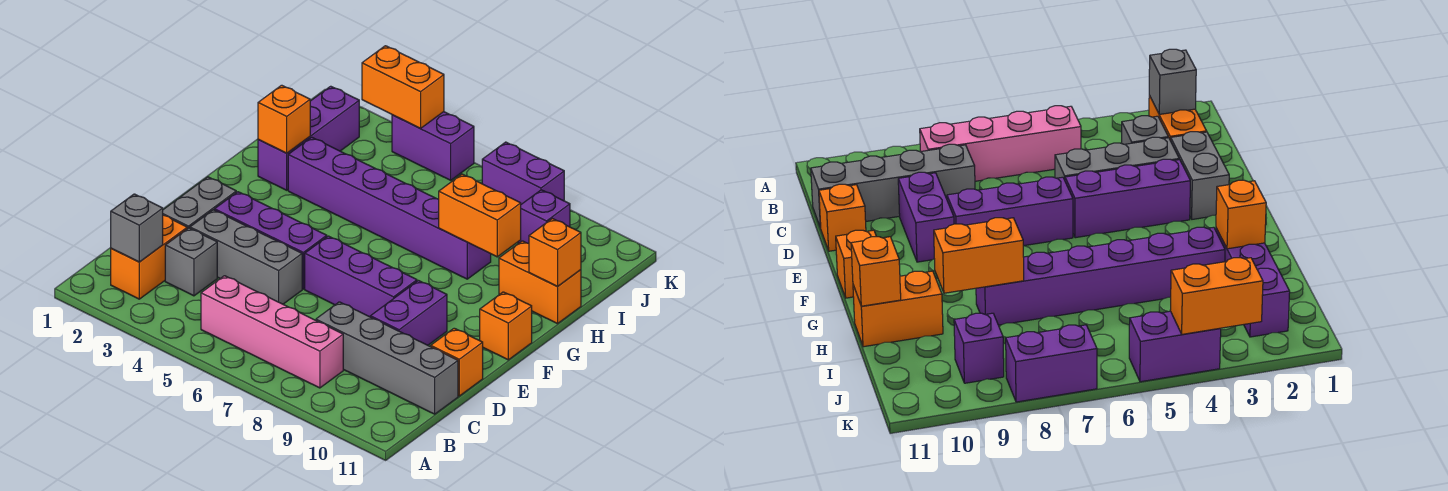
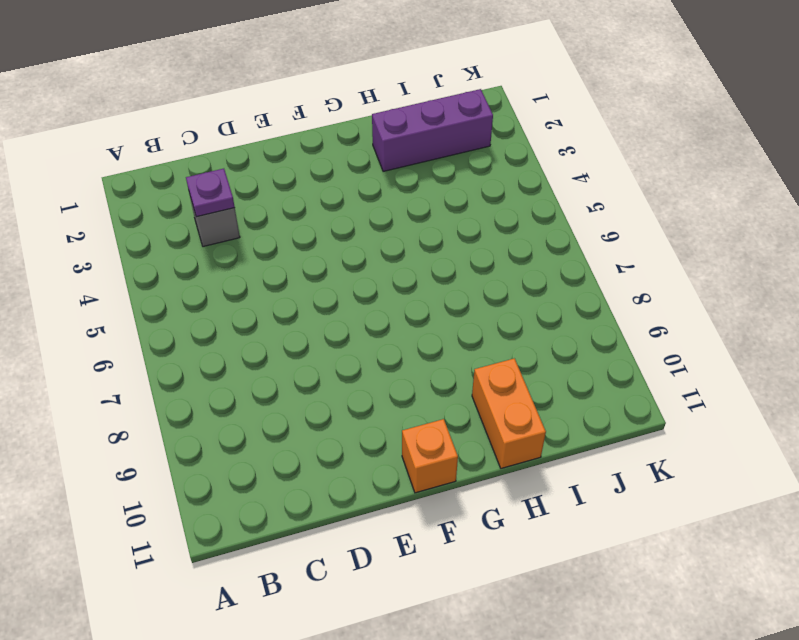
purple 1x1 plate [186,169,235,217] -> none
none -> orange 1x2 brick [111,215,187,299]
none -> pink 1x4 brick [201,276,343,388]
none -> grey 1x4 brick [316,302,458,414]

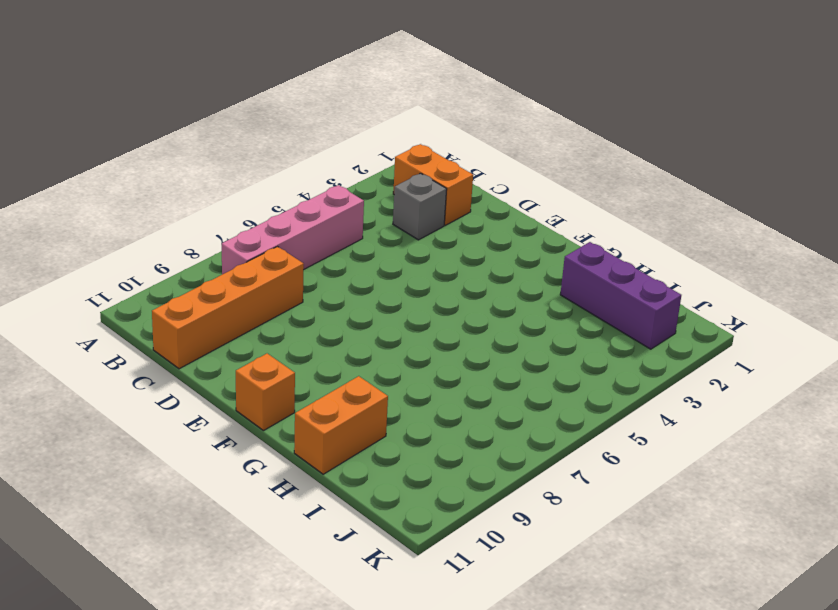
orange 1x4 brick [152,247,304,369] -> grey 1x4 brick [316,302,458,414]
none -> grey 1x2 brick [163,177,236,229]
none -> grey 1x3 brick [190,210,302,304]
none -> purple 1x2 brick [370,281,447,345]

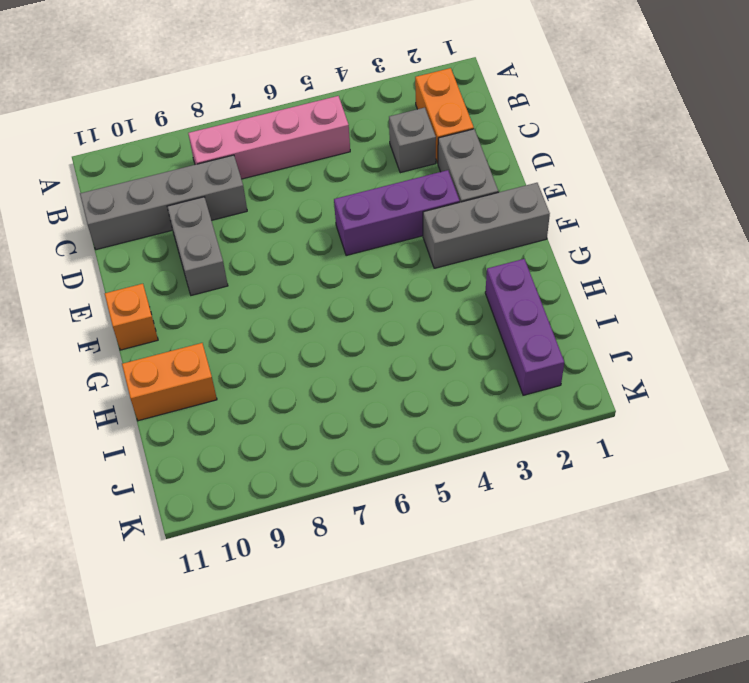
grey 1x2 brick [167,197,228,295] -> purple 1x2 brick [370,281,447,345]
grey 1x3 brick [423,183,550,268] -> grey 1x3 brick moved to [190,210,302,304]
none -> orange 1x1 brick [431,328,483,396]
none -> purple 1x3 brick [305,236,417,317]
none -> purple 1x6 brick [288,137,491,279]

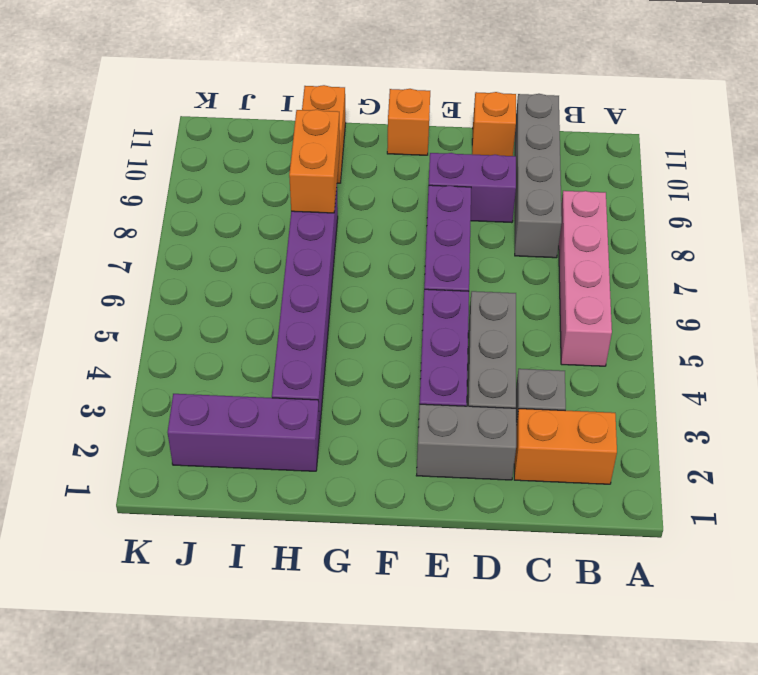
none -> purple 1x1 brick [518,190,570,244]
none -> purple 1x2 brick [392,112,474,180]
none -> purple 1x2 brick [482,142,564,204]

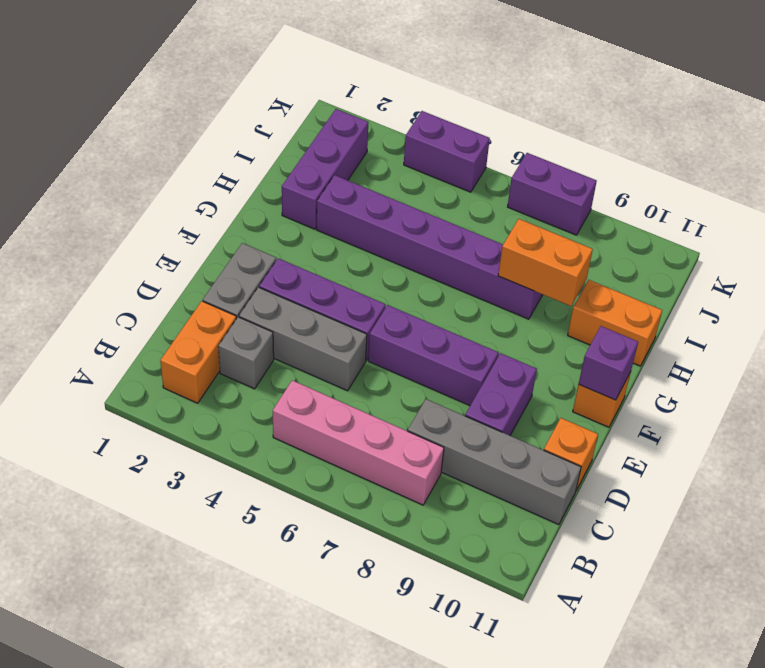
purple 1x1 brick [579,326,638,400] -> purple 1x1 brick moved to [518,190,570,244]
none -> grey 1x1 brick [111,194,163,262]
none -> orange 1x1 brick [258,85,310,153]
none -> orange 1x1 brick [529,219,581,287]

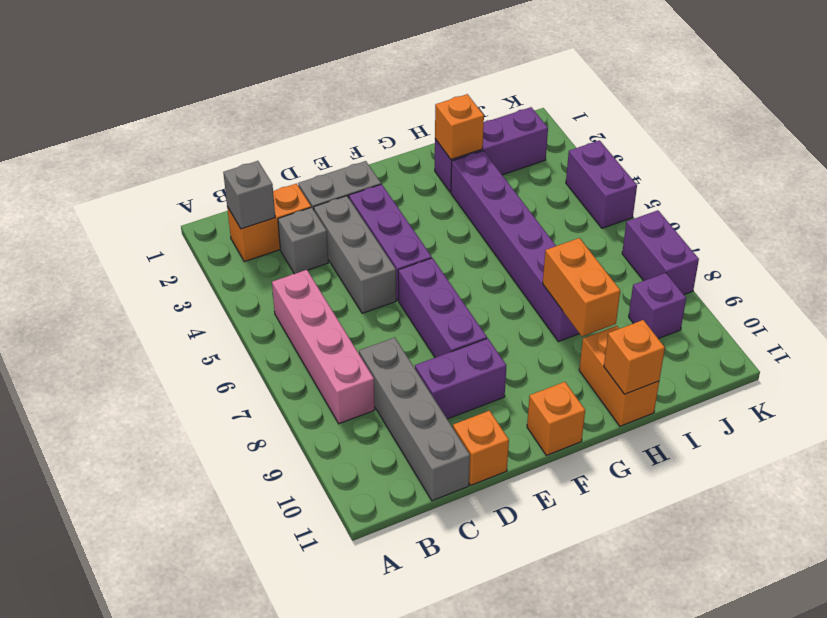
none -> orange 1x2 brick [362,46,444,128]

